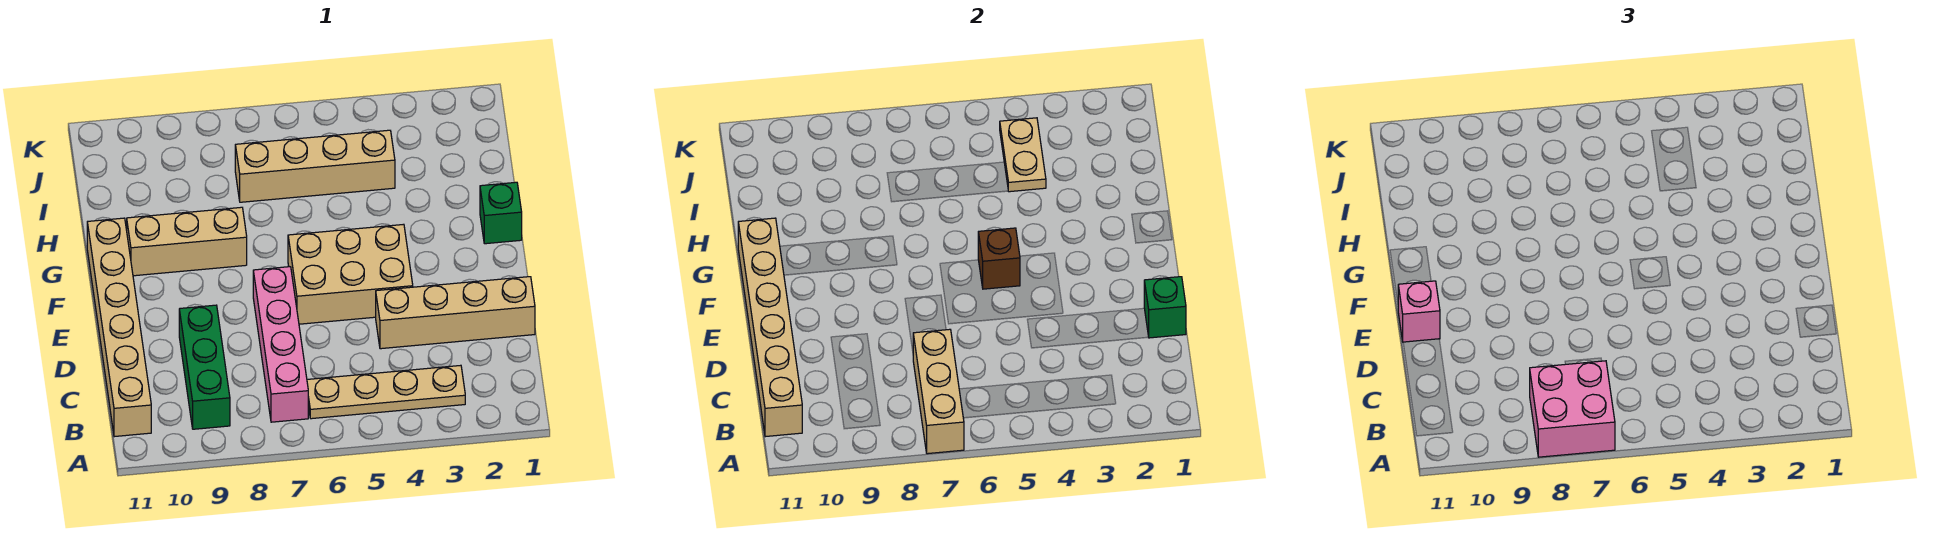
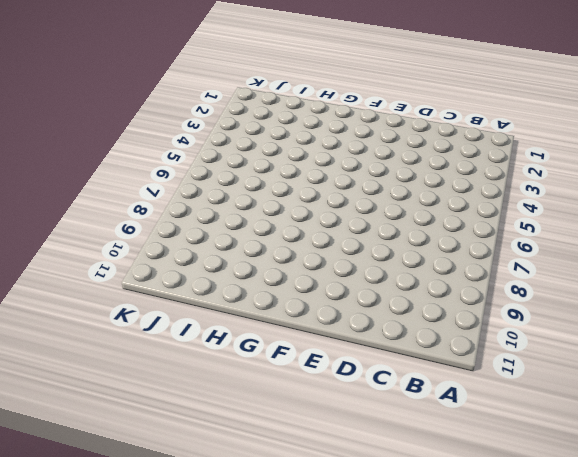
none -> tan 1x4 plate [307,365,465,419]
none -> pink 1x4 brick [253,267,308,422]
none -> green 1x3 brick [179,305,230,429]

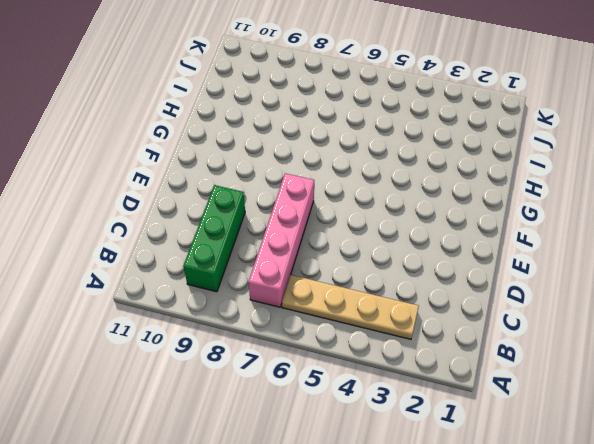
none -> tan 1x6 brick [87,218,151,437]
none -> tan 1x4 brick [376,277,535,349]
none -> tan 2x3 brick [288,224,413,324]

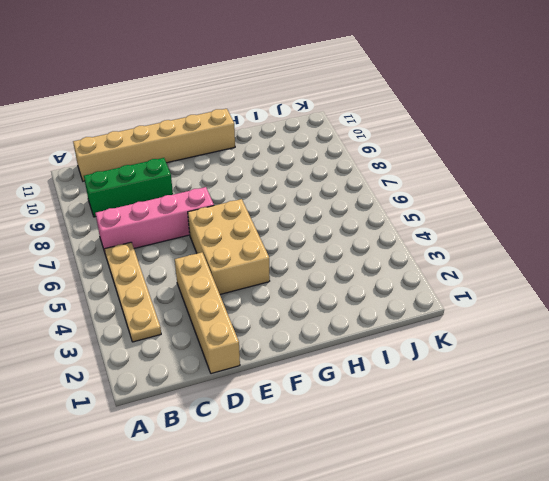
none -> green 1x1 brick [480,182,522,244]
none -> tan 1x3 brick [127,207,247,276]
none -> tan 1x4 brick [235,130,395,202]

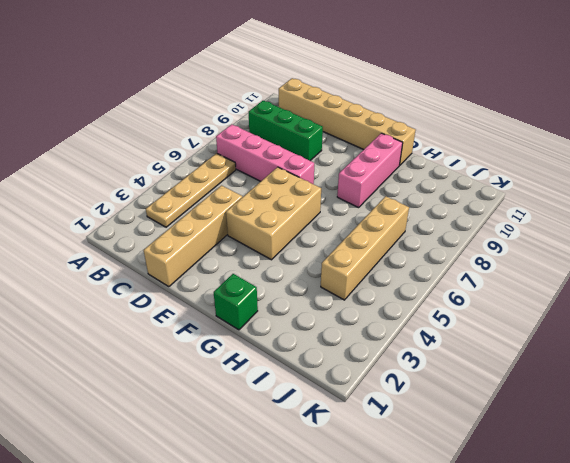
pink 1x3 brick [337,133,403,208] -> tan 1x3 brick [127,207,247,276]
none -> tan 1x3 brick [913,329,964,454]
none -> tan 1x6 brick [738,218,802,437]
none -> green 1x1 brick [1144,277,1186,338]

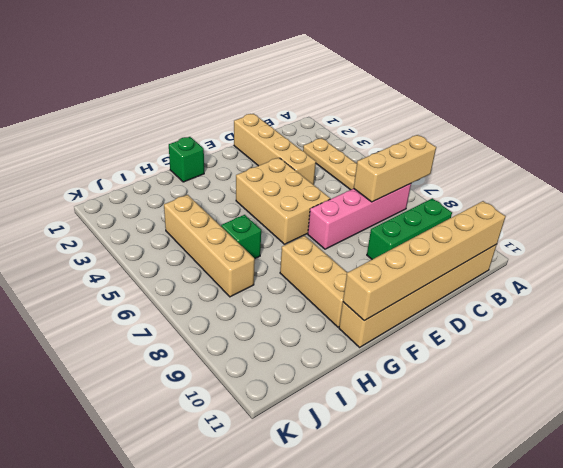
green 1x1 brick [221,215,261,258] -> green 1x1 brick moved to [1144,277,1186,338]
none -> brown 1x1 brick [978,228,1020,289]
none -> tan 1x2 plate [1000,118,1046,192]
none -> pink 2x2 brick [1530,361,1615,457]

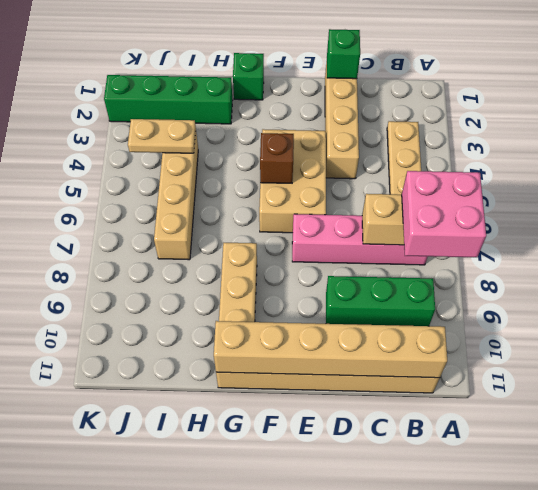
green 1x4 brick [104,75,232,124] -> none
none -> pink 1x1 brick [1398,281,1440,342]

